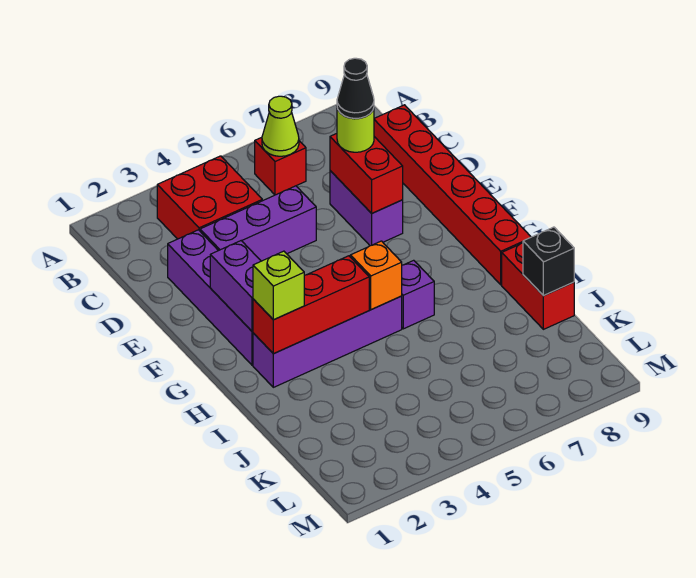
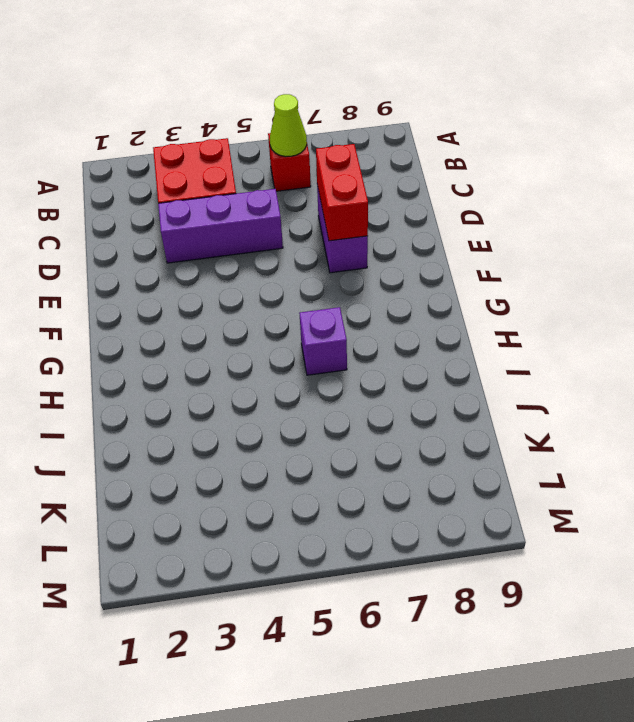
none -> red 1x6 brick [374,105,531,285]
none -> purple 1x4 brick [168,230,253,365]
none -> purple 1x4 brick [253,296,402,387]

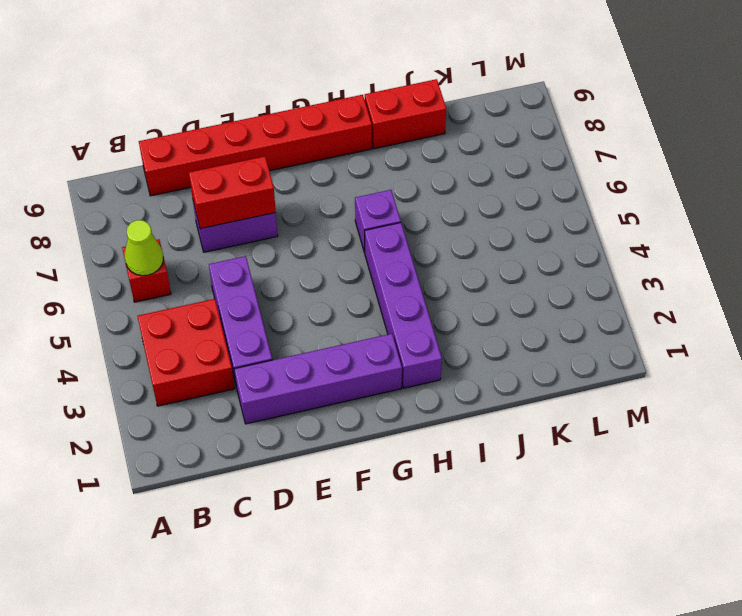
none -> purple 1x2 brick [210,241,261,331]
none -> red 1x3 brick [253,256,369,354]
none -> orange 1x1 brick [350,241,402,310]

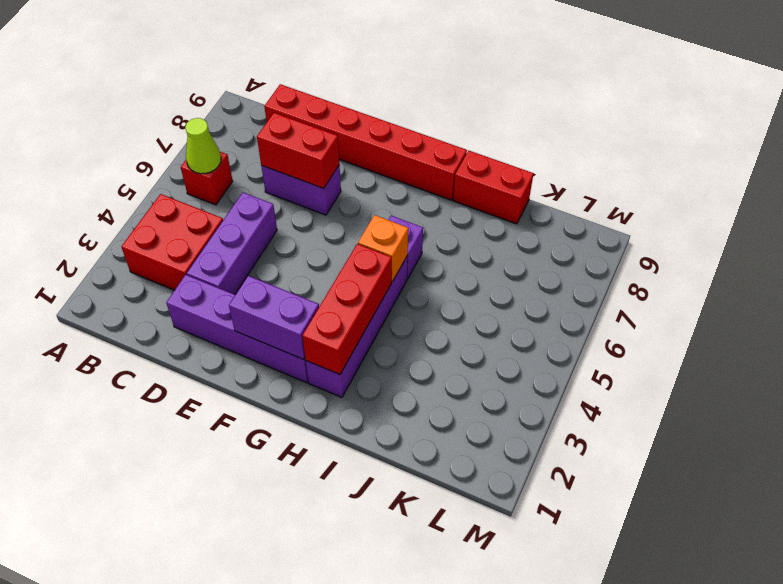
none -> black 1x1 brick [523,227,574,296]
none -> lime 1x1 round brick [337,108,374,152]
none -> lime 1x1 brick [253,251,304,320]

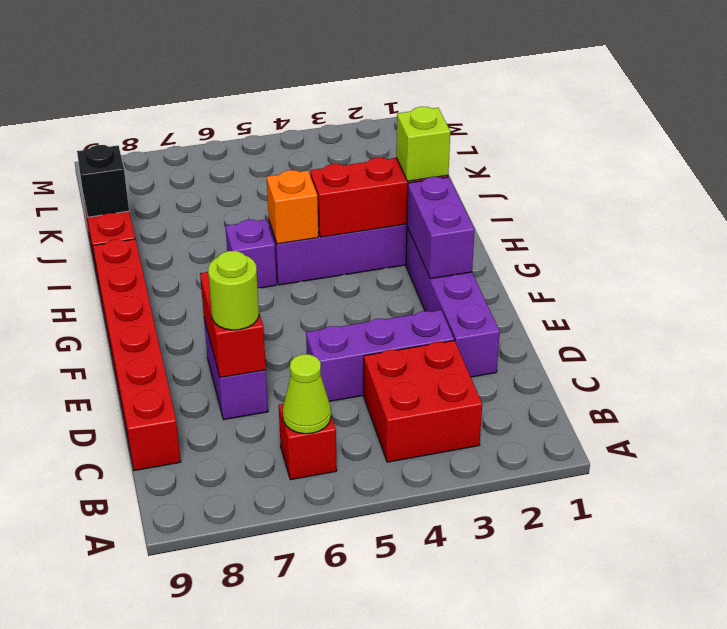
none -> black 1x1 cone [337,58,374,118]

